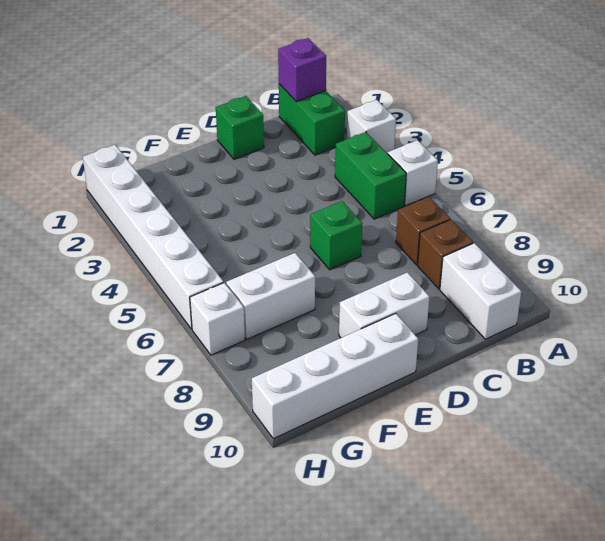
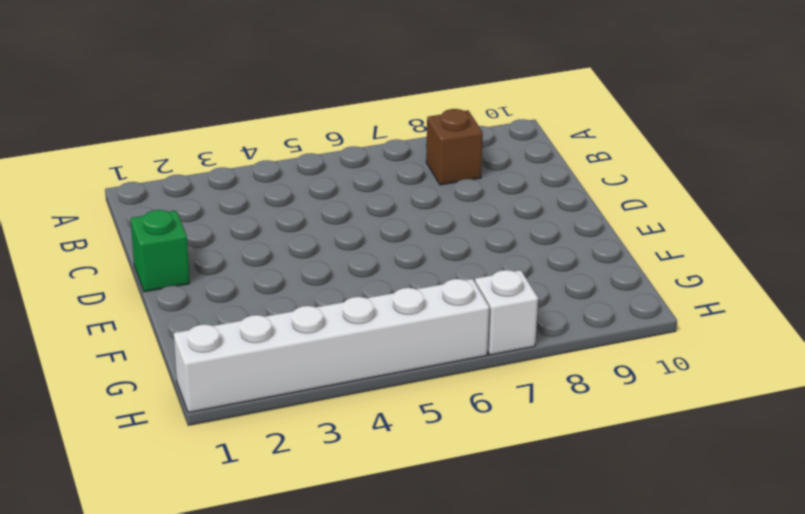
none -> white 1x1 brick [347,100,396,154]
none -> white 1x1 brick [388,140,438,206]
none -> green 1x2 brick [279,84,345,155]

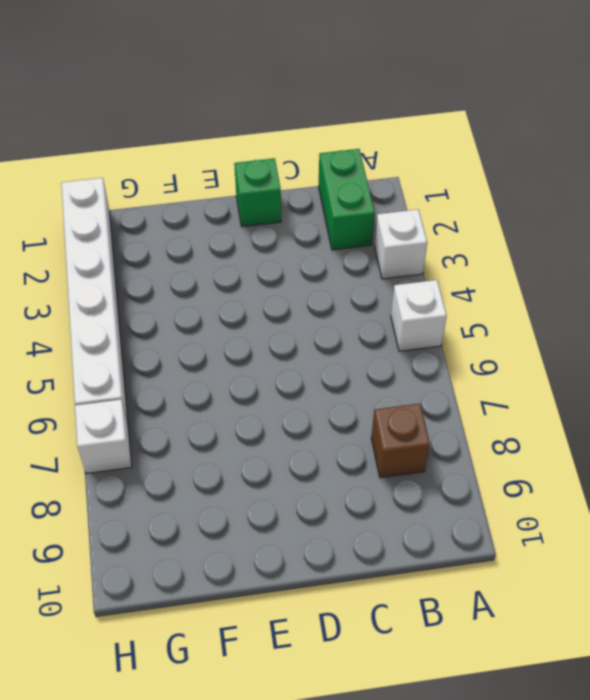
none -> green 1x2 brick [335,132,406,219]
none -> brown 1x1 brick [396,197,450,265]
none -> white 1x2 brick [440,243,521,339]

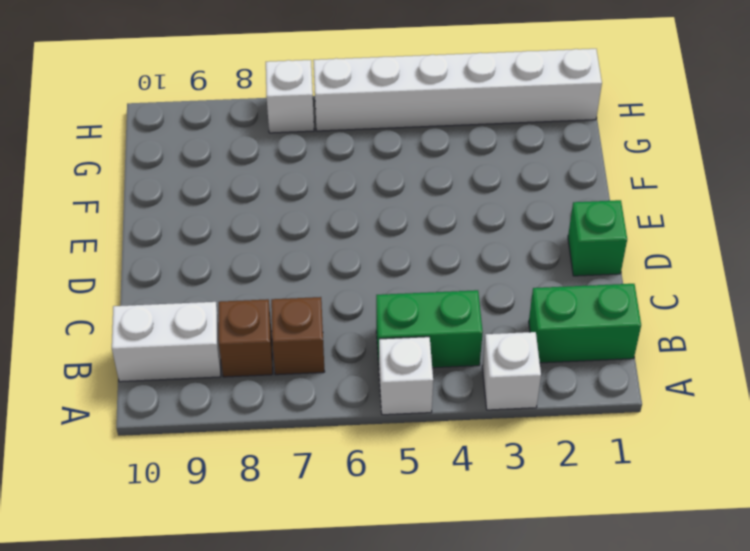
none -> green 1x1 brick [310,201,362,270]
none -> white 1x2 brick [339,272,430,338]
none -> white 1x4 brick [252,313,418,439]

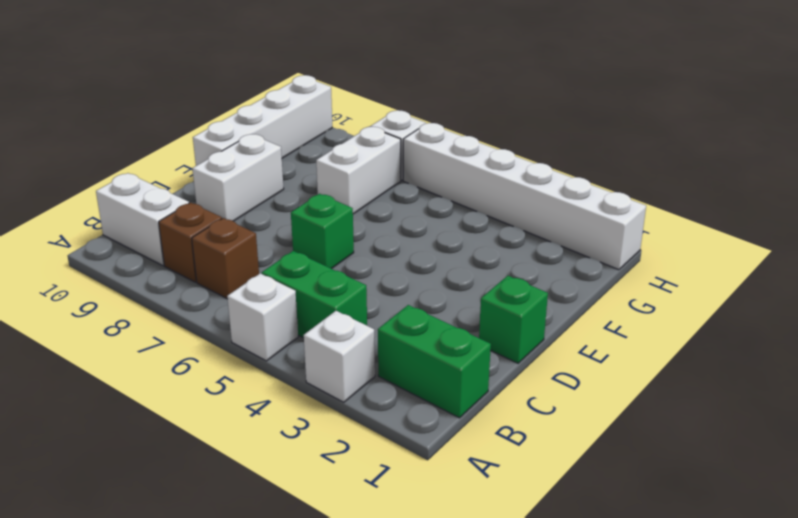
none -> purple 1x1 brick [278,38,326,102]

